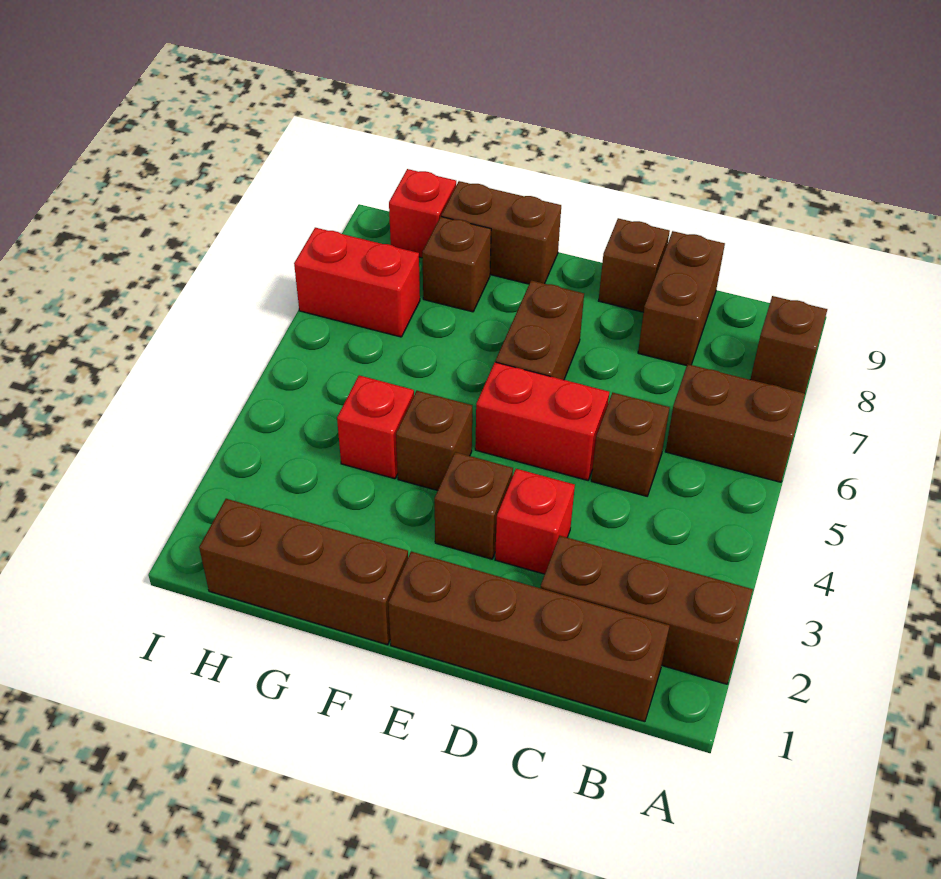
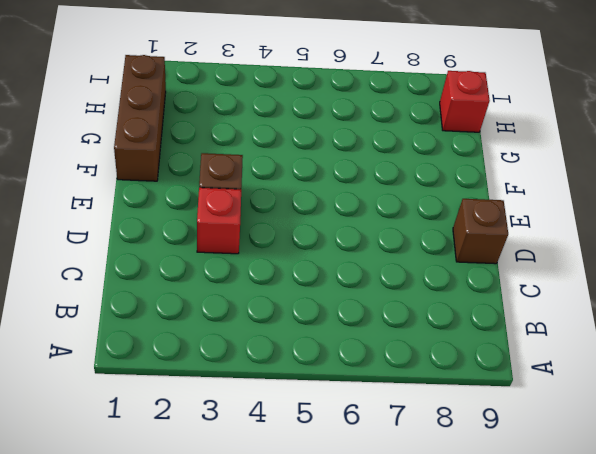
none -> brown 1x3 brick [541,536,753,684]
none -> brown 1x2 brick [666,364,805,482]
none -> brown 1x1 brick [750,296,827,393]

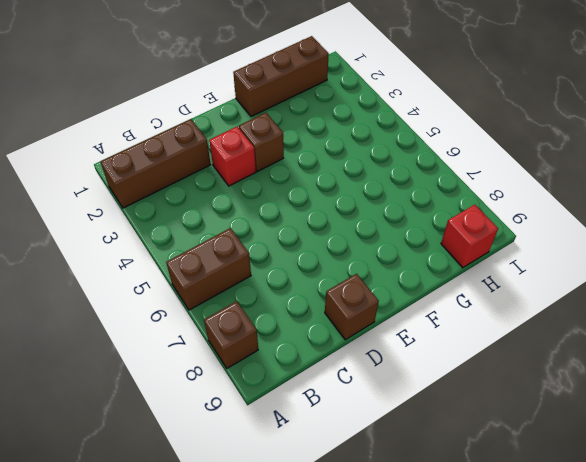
none -> brown 1x4 brick [388,552,669,722]
none -> brown 1x1 brick [591,393,670,496]
none -> brown 1x2 brick [638,231,725,366]

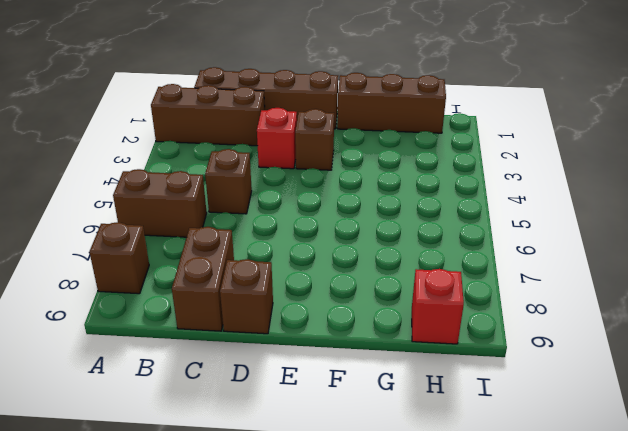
none -> red 1x2 brick [475,362,609,480]
none -> brown 1x2 brick [496,280,584,380]
none -> brown 1x1 brick [396,391,472,491]

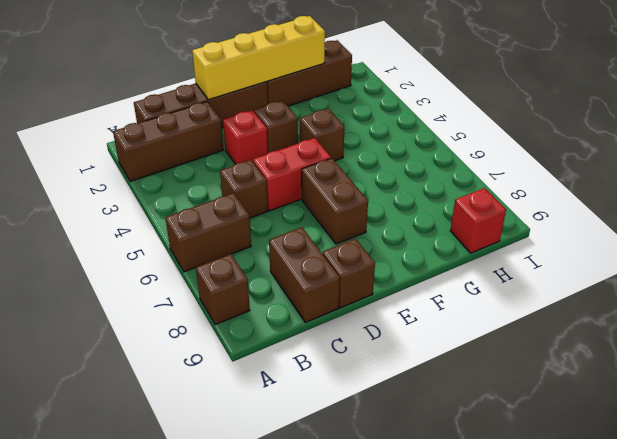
yellow 1x4 brick [192,16,325,100] -> none
none -> brown 1x2 brick [441,181,561,284]
none -> red 1x1 brick [337,375,414,479]
none -> brown 1x1 brick [422,217,491,312]

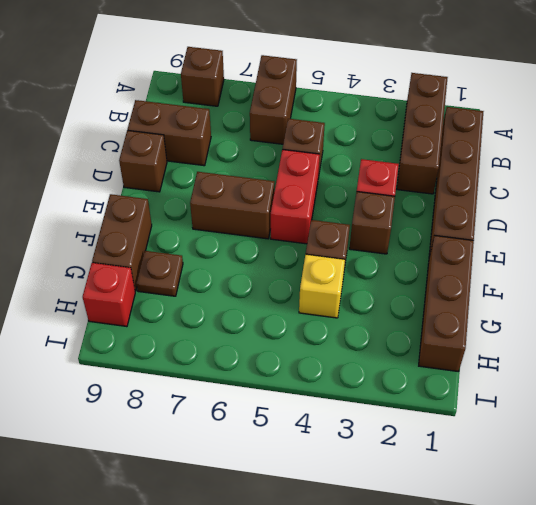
yellow 1x1 brick [299,254,345,318] -> red 1x1 brick [337,375,414,479]
brown 1x1 plate [136,251,183,296] -> brown 1x1 brick [422,217,491,312]
none -> red 1x2 brick [294,228,420,337]

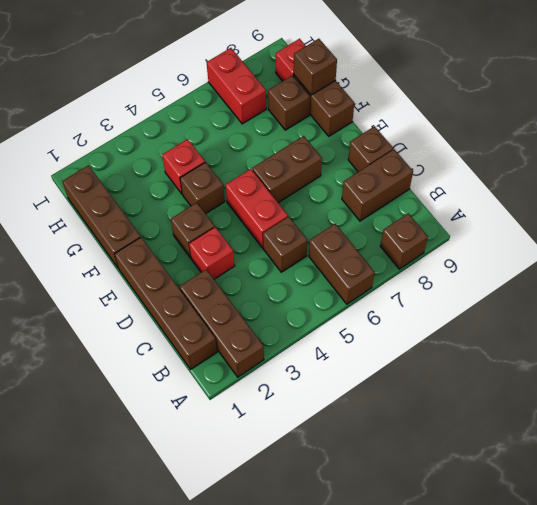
brown 1x1 brick [294,39,337,95] -> none

